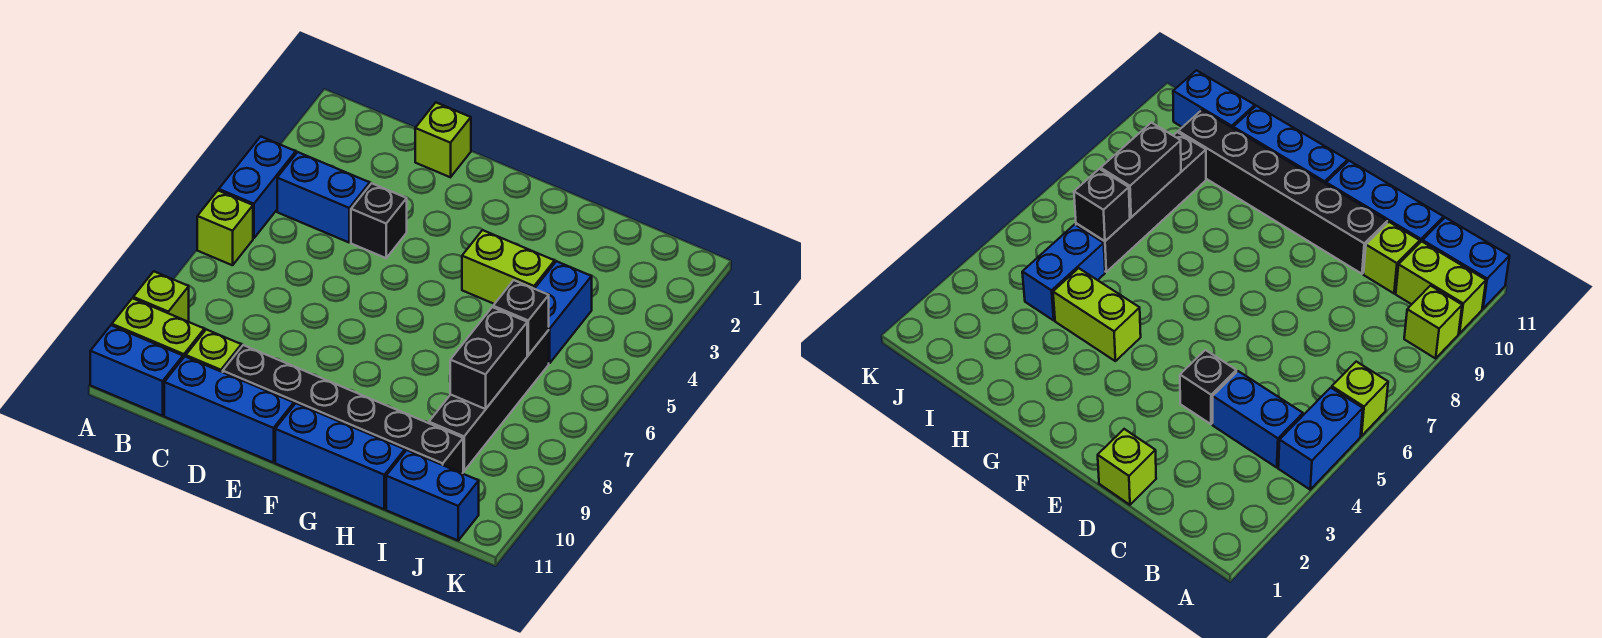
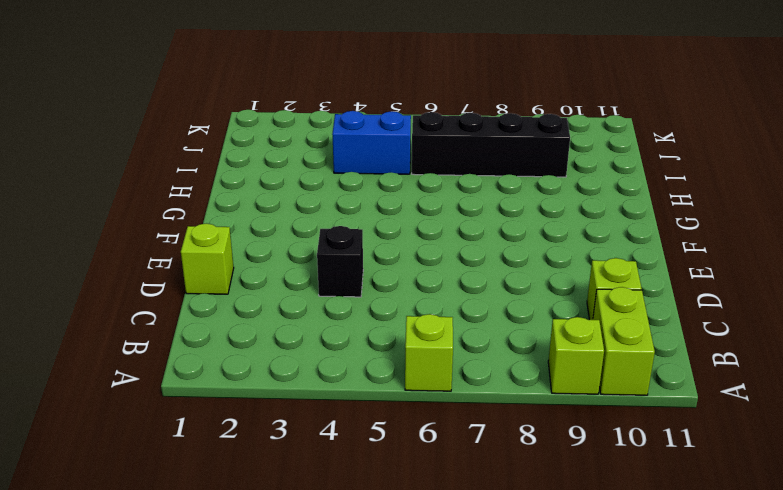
none -> blue 1x2 brick [219,137,296,238]
none -> blue 1x2 brick [90,325,183,416]
none -> blue 1x2 brick [277,152,370,242]

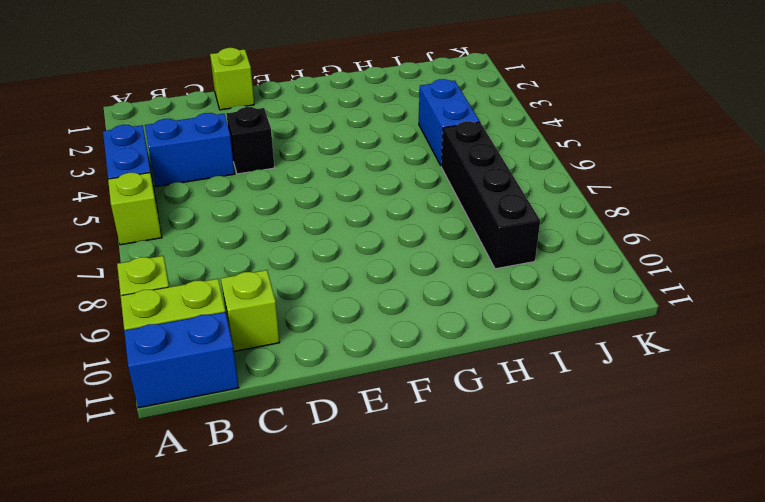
none -> blue 1x3 brick [164,357,294,463]
none -> black 1x6 brick [223,345,463,473]
none -> blue 1x3 brick [275,403,405,509]

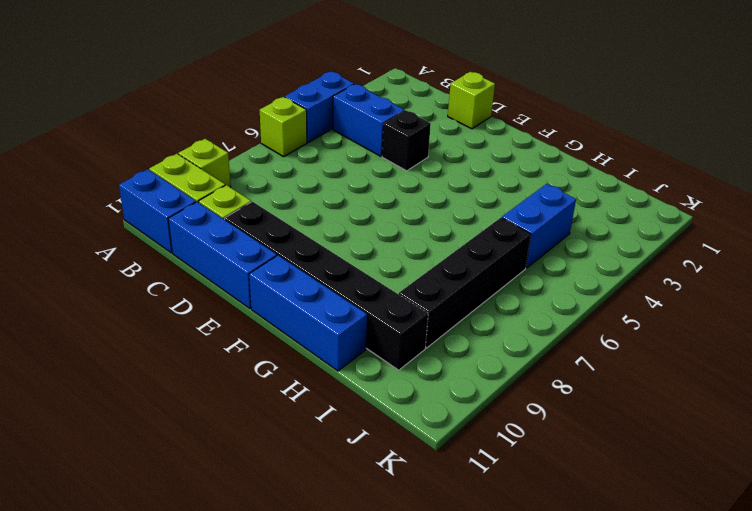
none -> lime 1x2 brick [462,230,555,304]
none -> blue 1x2 brick [386,450,479,540]
none -> black 1x1 brick [493,280,549,355]

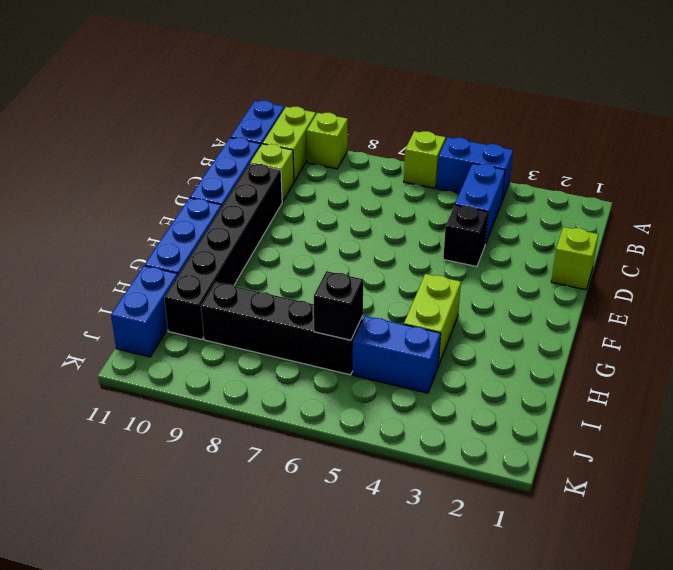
none -> black 1x2 brick [450,307,527,409]

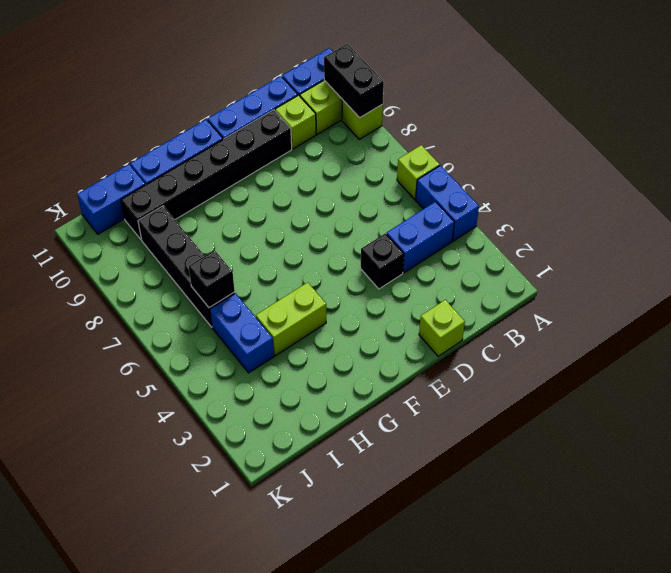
black 1x2 brick [324,44,384,118] -> black 1x2 brick moved to [450,307,527,409]

